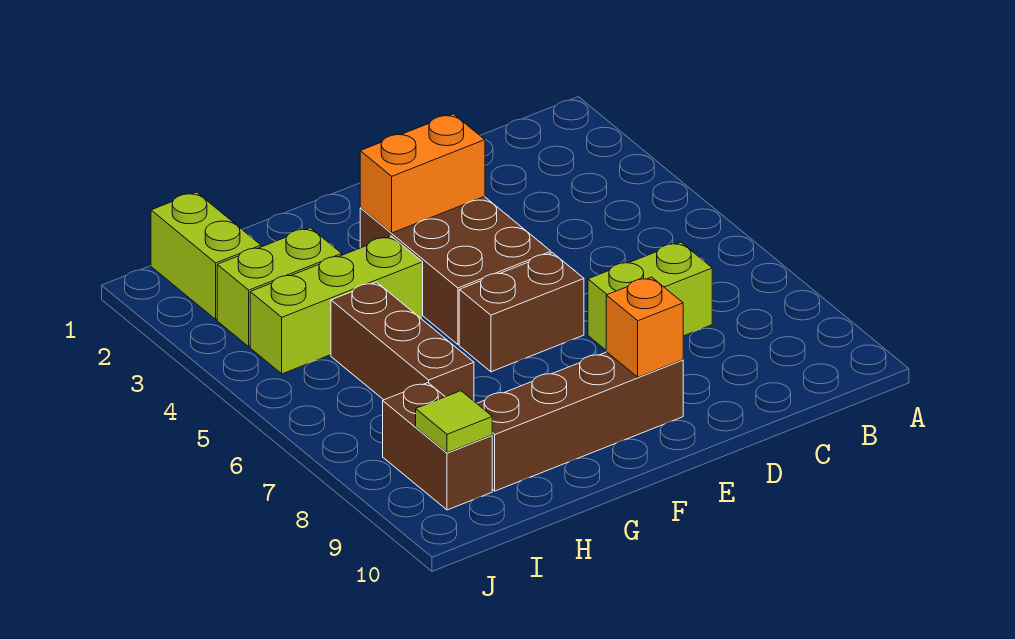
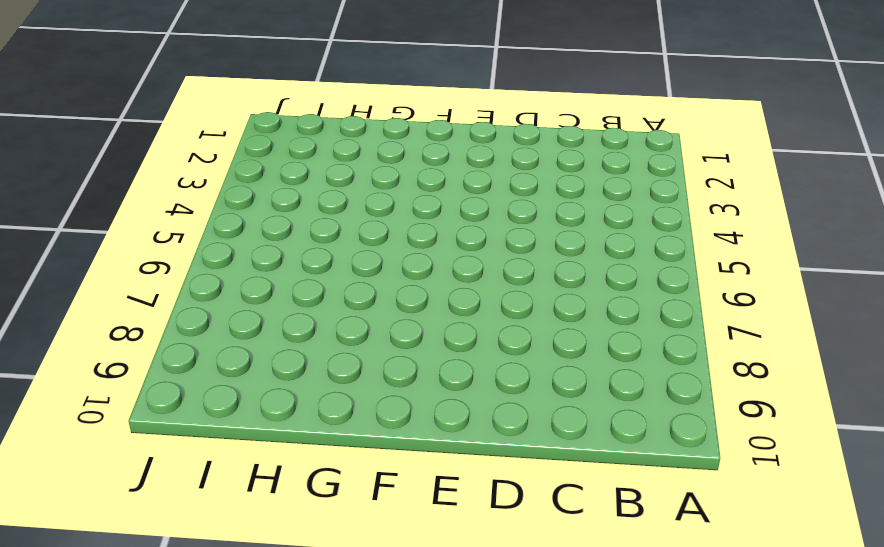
none -> lime 1x2 brick [588,242,712,350]
none -> brown 2x3 brick [360,197,551,344]
none -> brown 1x2 brick [459,253,584,372]

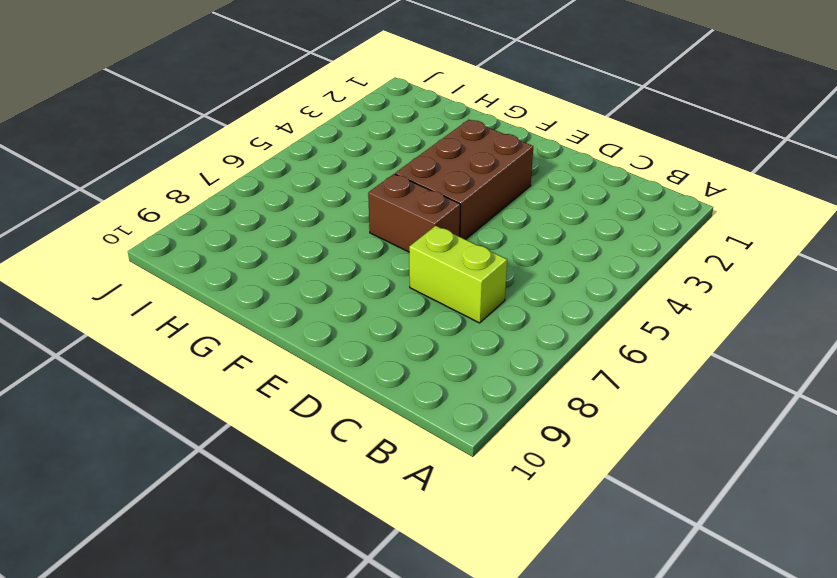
none -> brown 1x4 brick [477,352,683,491]
none -> lime 1x3 brick [250,236,423,374]
none -> lime 1x2 brick [217,228,342,347]

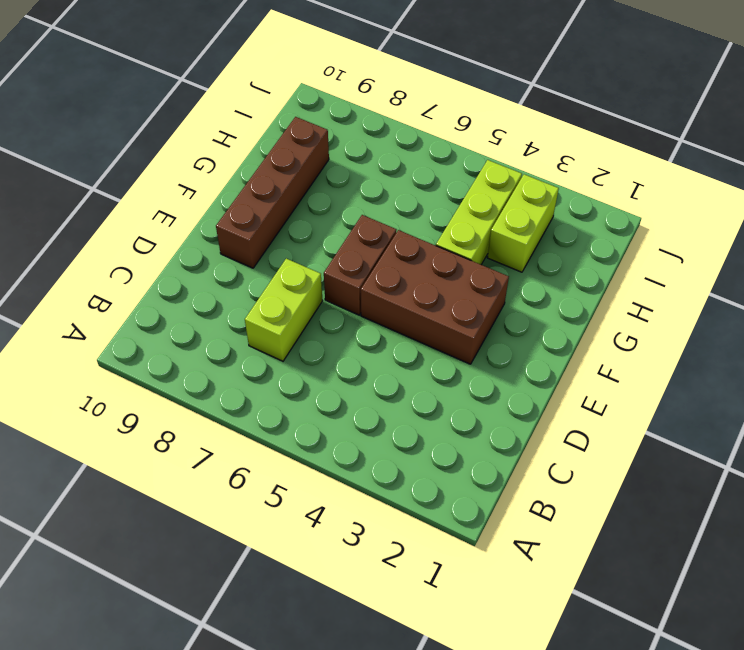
none -> brown 1x3 brick [331,282,474,401]
none -> lime 1x2 brick [151,192,261,319]
none -> brown 1x2 brick [383,383,492,510]

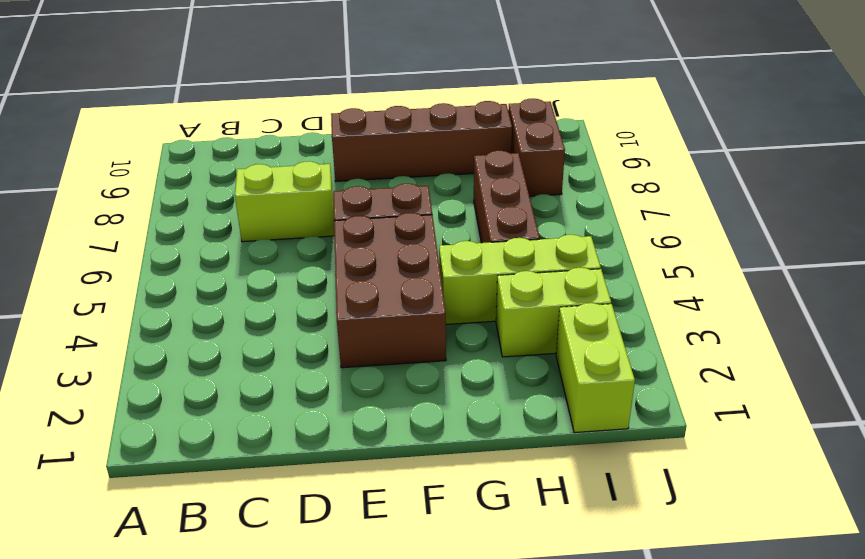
none -> orange 1x2 brick [360,114,485,233]
none -> orange 1x1 brick [606,277,683,377]
none -> lime 1x1 tile [416,391,492,453]

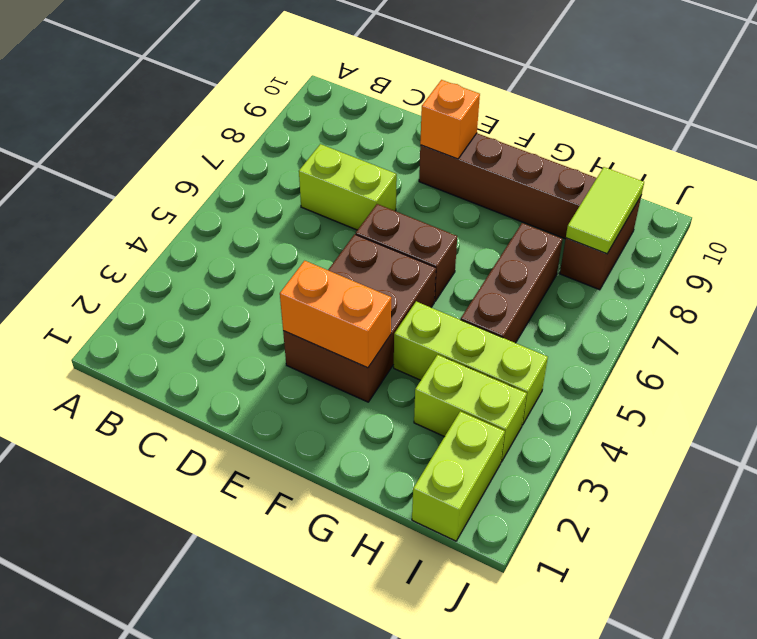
lime 1x2 tile [566,167,644,254] -> lime 1x1 tile [416,391,492,453]

